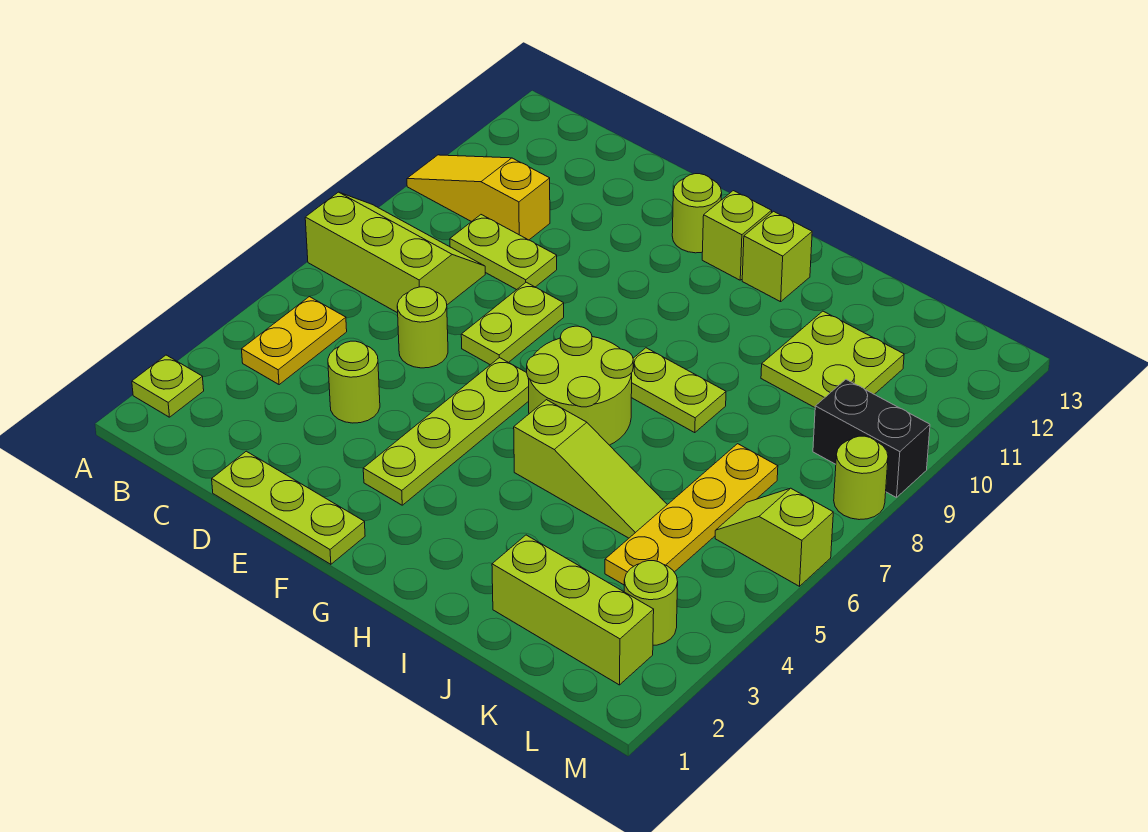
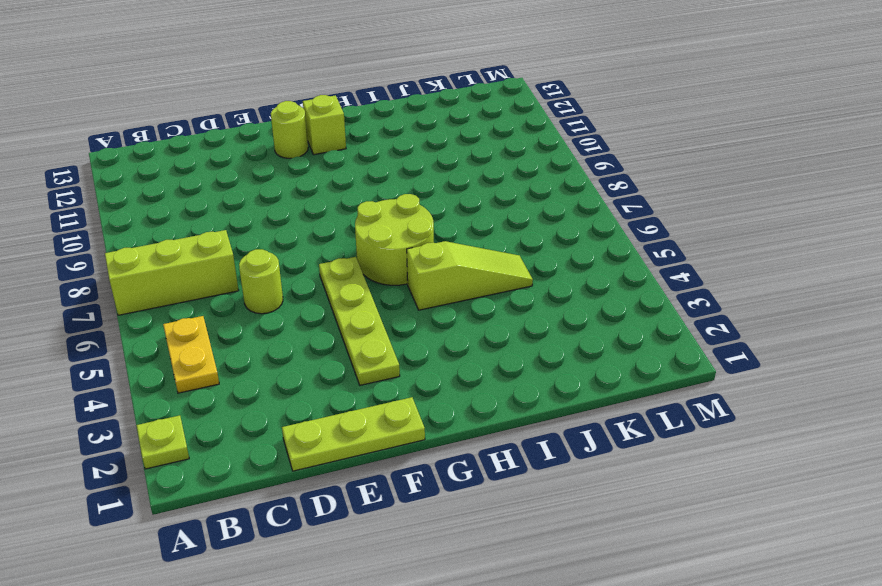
none -> yellow 1x3 slope [407,155,550,240]
none -> lime 1x2 plate [450,215,557,290]
none -> lime 1x1 round brick [328,341,380,423]

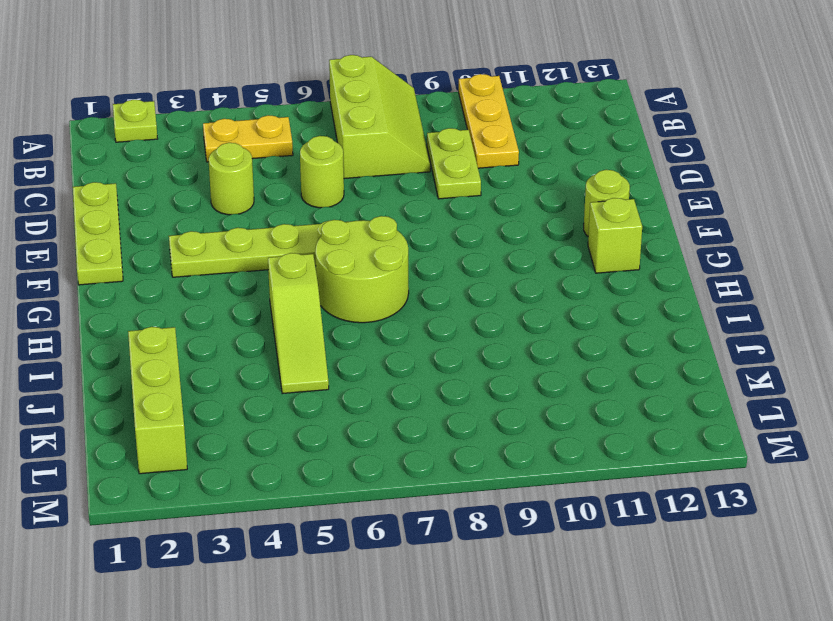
yellow 1x3 plate [459,74,519,168] -> yellow 1x3 slope [407,155,550,240]
none -> lime 1x2 plate [461,282,564,365]
none -> lime 1x2 plate [631,348,726,433]
none -> lime 1x1 brick [742,211,812,302]

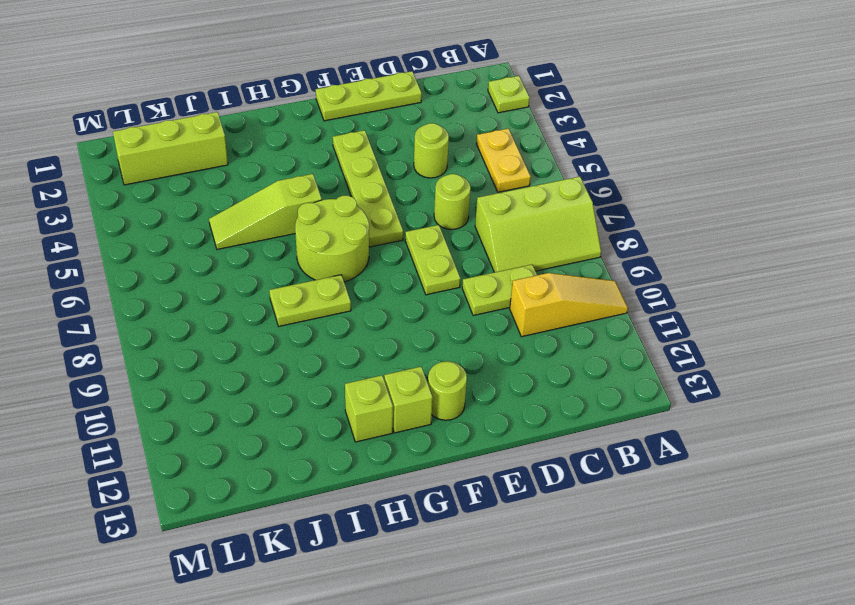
none -> lime 2x2 plate [761,311,904,407]
none -> yellow 1x4 plate [605,444,778,585]
none -> lime 1x1 round brick [624,561,678,645]

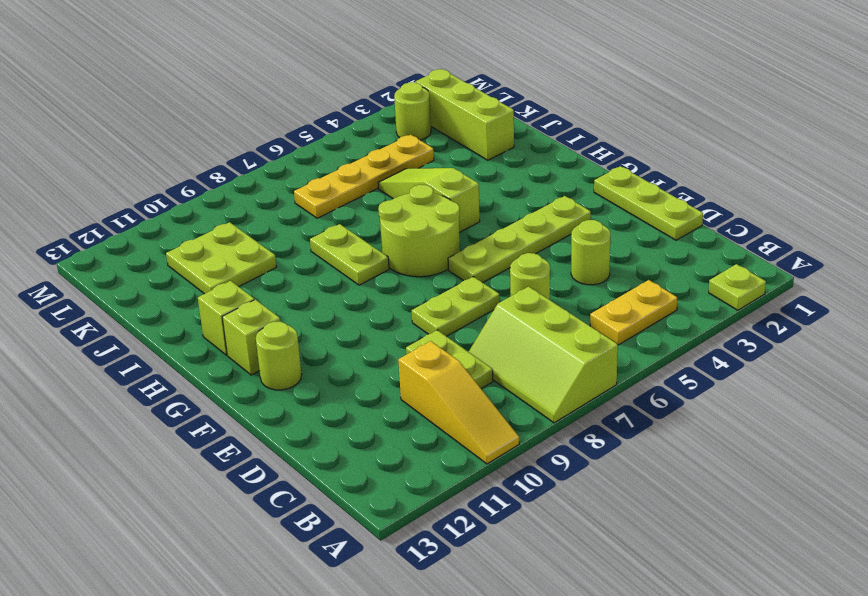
none -> lime 1x2 slope [715,488,833,586]
none -> black 1x2 brick [813,380,930,498]
none -> lime 1x1 round brick [834,436,888,520]

